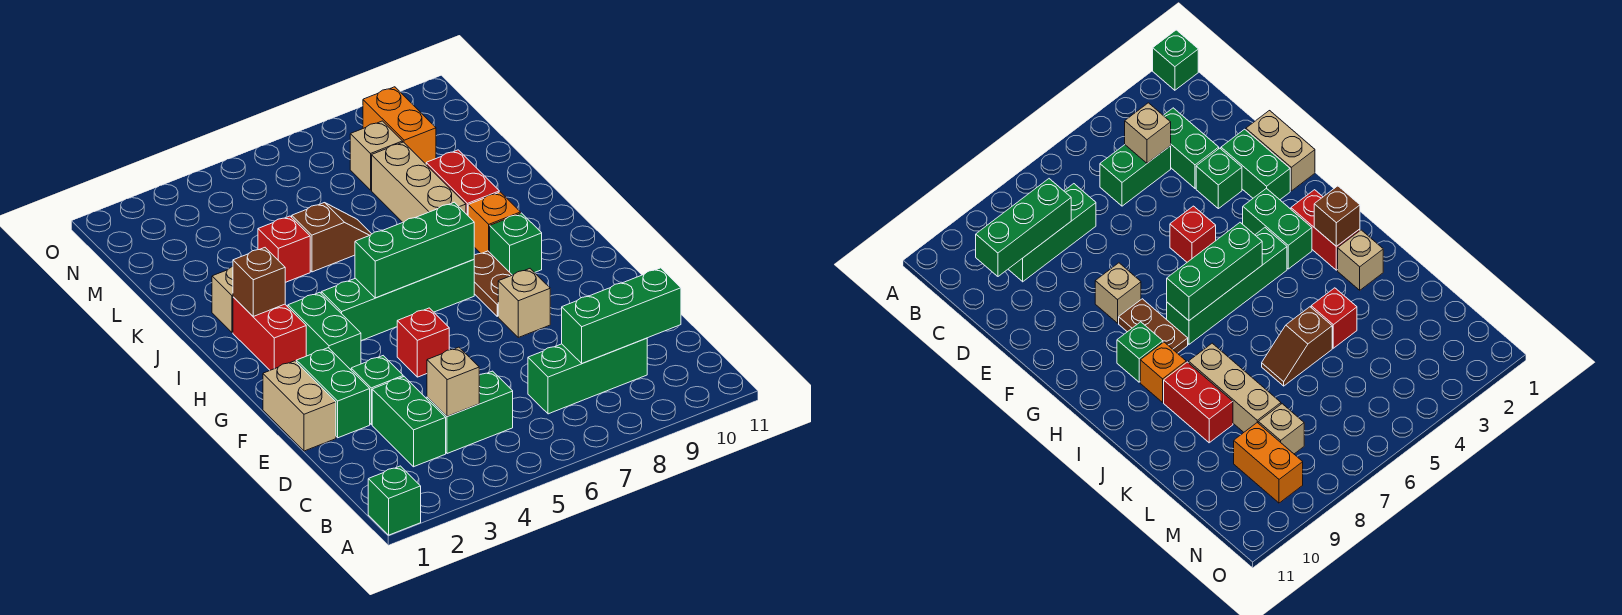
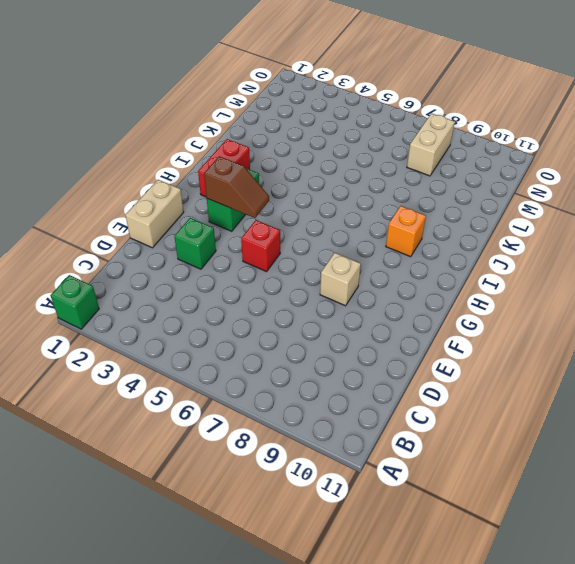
brown 1x2 slope [204,156,269,218] -> brown 1x2 slope moved to [292,203,371,272]
tan 1x2 brick [407,113,455,176] -> tan 1x1 brick [350,121,403,190]
none -> green 1x2 brick [372,377,446,467]
none -> green 1x2 brick [427,371,513,454]
none -> green 1x3 brick [528,338,647,414]

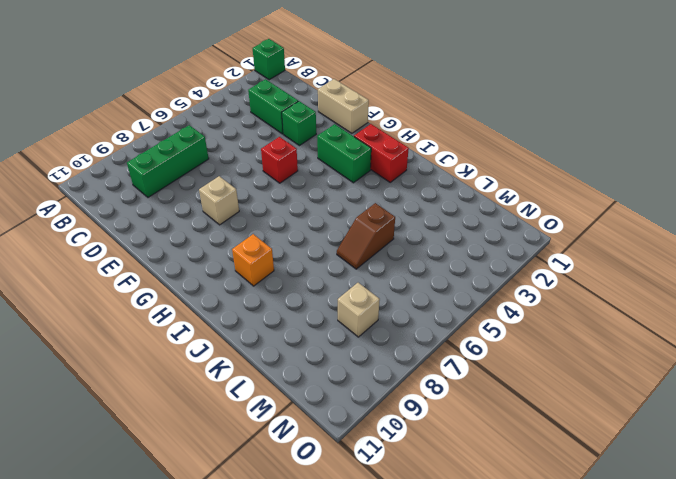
none -> green 1x2 brick [427,371,513,454]
none -> green 1x2 brick [296,348,370,438]
none -> brown 1x2 plate [474,251,512,316]

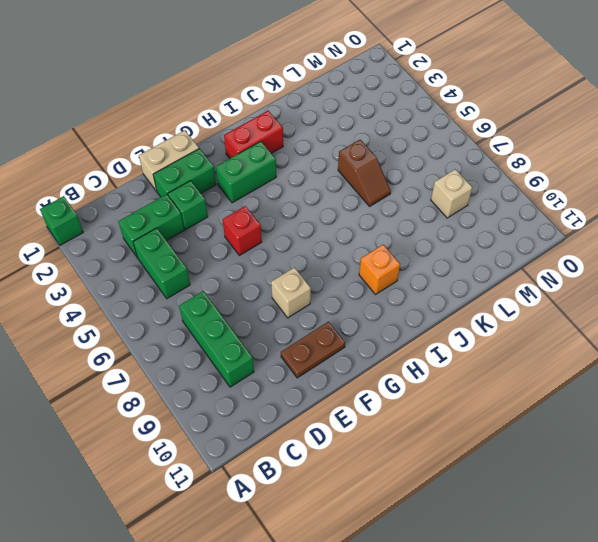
brown 1x2 plate [281,322,345,378] -> brown 1x2 plate moved to [474,251,512,316]
none -> green 1x4 brick [321,260,474,341]
none -> green 1x1 brick [490,213,542,275]
none -> tan 1x1 brick [212,267,233,333]

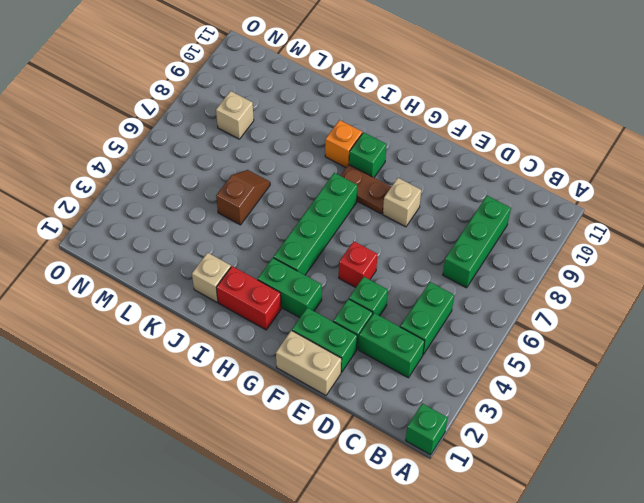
green 1x1 brick [349,277,388,316] -> none
none -> tan 1x3 brick [372,142,466,222]
none -> red 1x2 brick [426,150,499,215]
none -> red 1x1 brick [258,216,310,282]

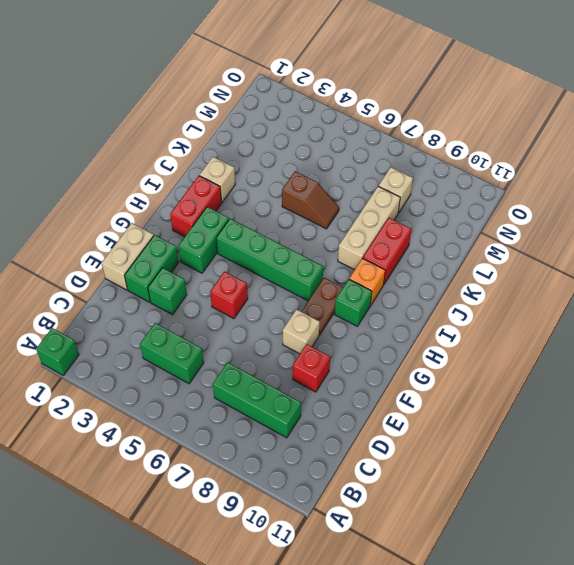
red 1x1 brick [293,344,330,392] -> red 1x1 brick moved to [258,216,310,282]
none -> green 1x2 brick [372,377,446,467]
none -> orange 1x2 brick [363,87,436,164]
none -> tan 1x1 brick [427,347,479,416]

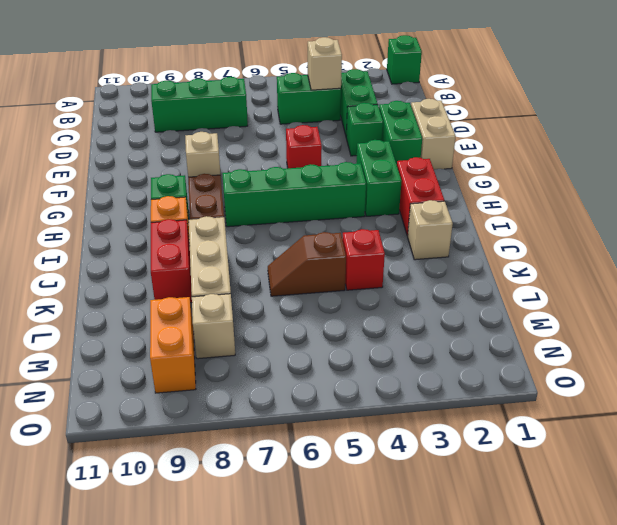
none -> green 1x3 brick [562,268,681,363]
none -> green 1x3 brick [355,202,474,298]
none -> brown 1x1 brick [233,248,285,316]

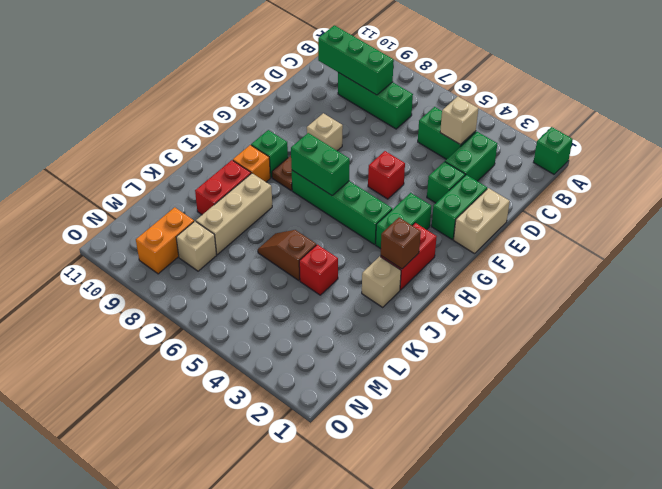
green 1x2 brick [291,133,350,195] -> green 1x3 brick [355,202,474,298]

